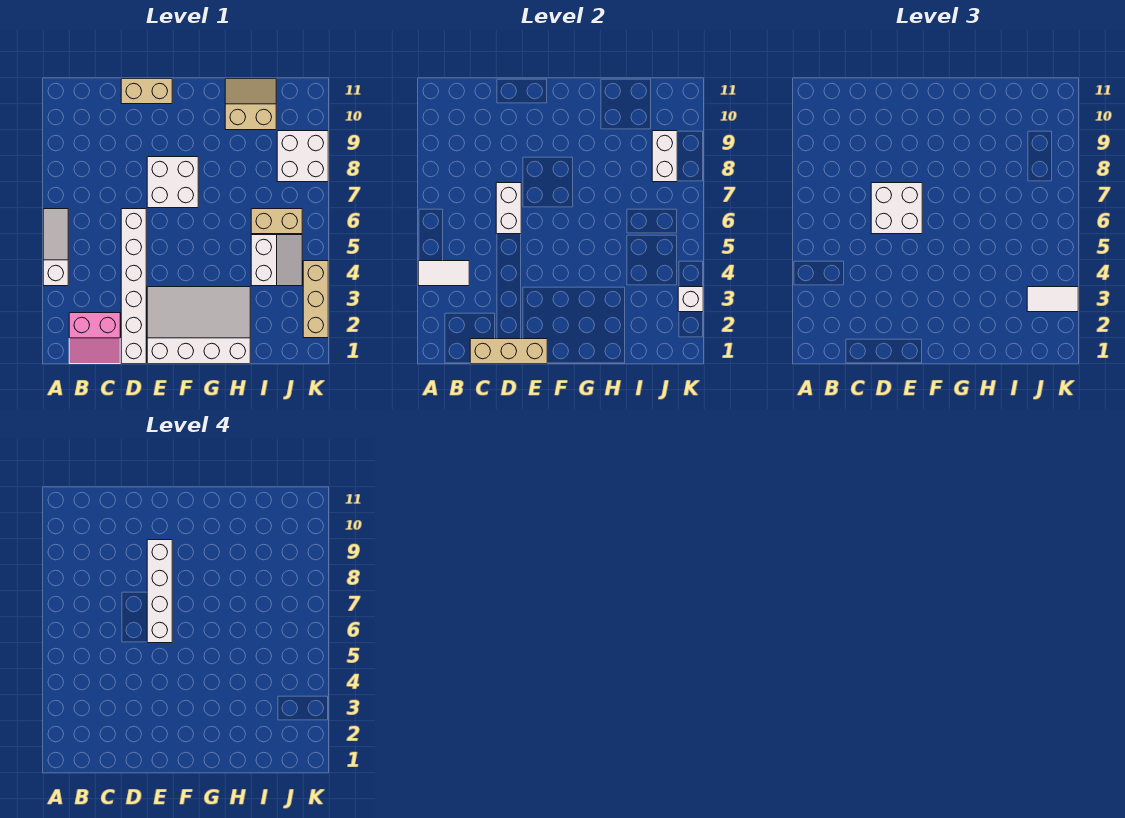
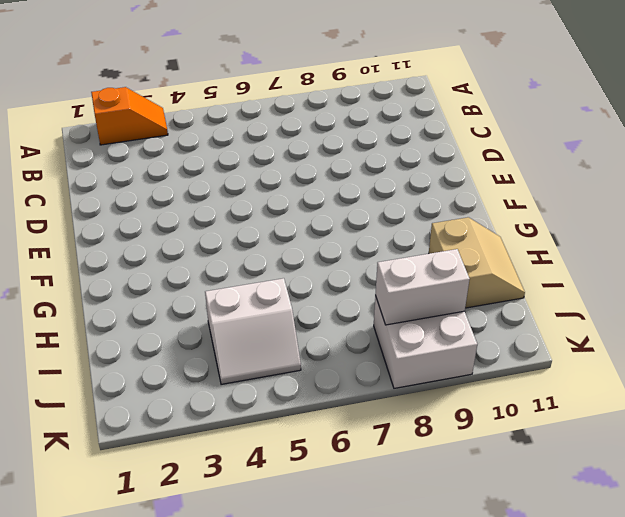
orange 1x2 slope [91,87,168,145] -> none
none -> white 1x3 slope [43,209,68,286]
none -> pink 2x2 slope [69,313,120,364]
none -> white 1x6 brick [121,209,146,364]

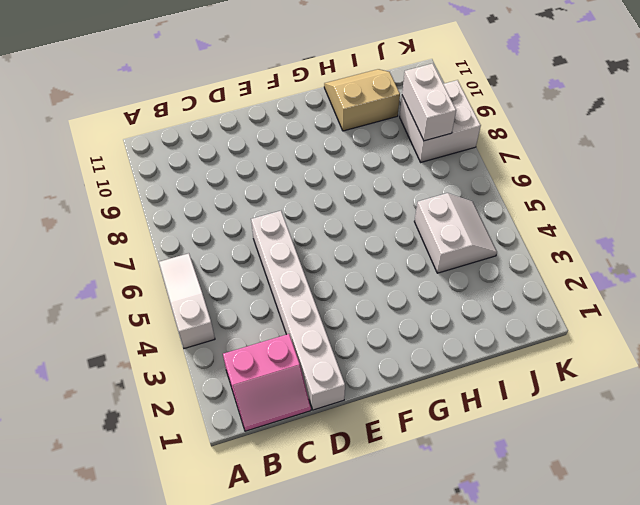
none -> tan 1x2 brick [121,79,172,104]
none -> white 3x4 slope [147,287,250,364]
none -> white 2x2 brick [147,157,198,208]

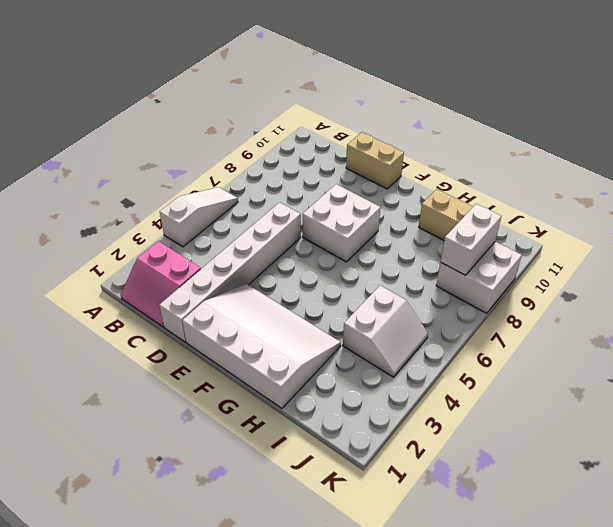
none -> tan 1x2 brick [251,209,302,234]
none -> tan 1x3 brick [303,261,328,338]
none -> white 1x2 tile [418,261,469,286]

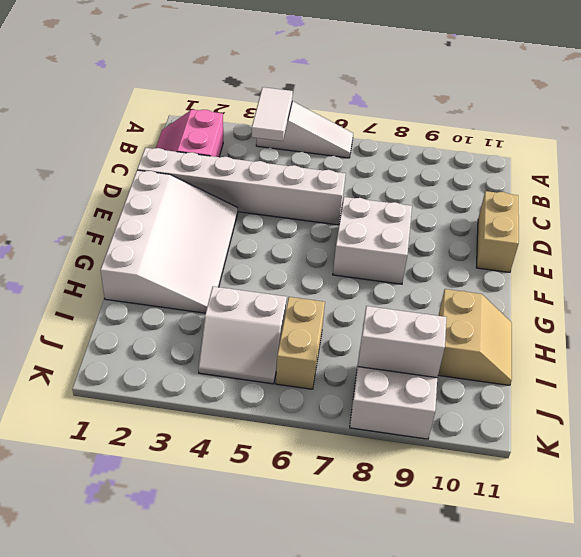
none -> tan 1x3 brick [303,261,328,338]
none -> tan 1x3 brick [470,339,547,364]
none -> white 1x2 brick [496,183,521,234]

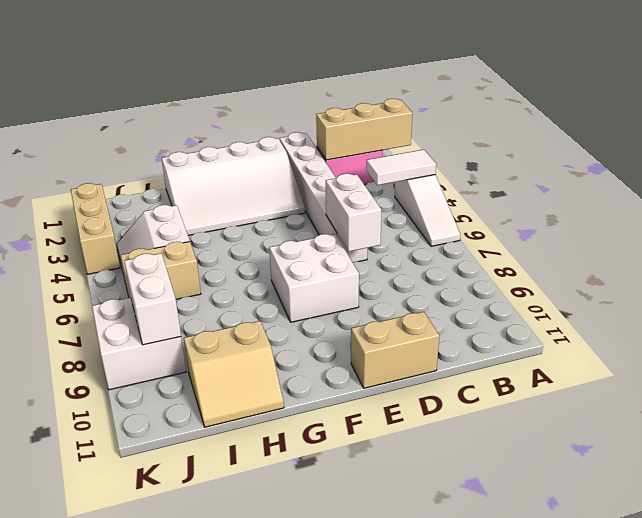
tan 1x3 brick [316,99,412,160] -> tan 1x3 brick moved to [470,339,547,364]
none -> white 1x1 brick [678,287,703,312]
none -> white 2x2 brick [871,183,922,234]
none -> white 1x2 tile [1027,287,1078,312]

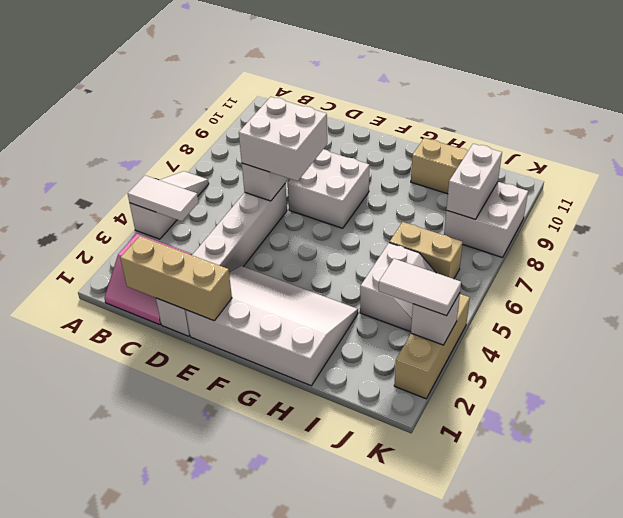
none -> tan 1x2 brick [121,79,172,104]
none -> white 1x4 brick [147,540,172,643]

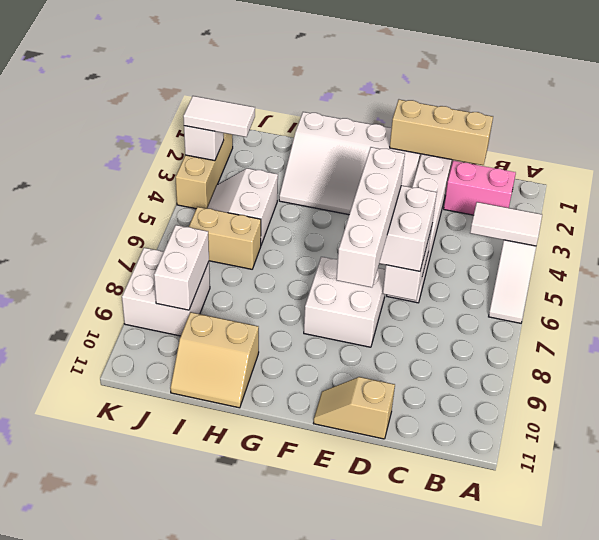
tan 1x2 slope [313,377,395,439] -> tan 1x2 brick [121,79,172,104]

